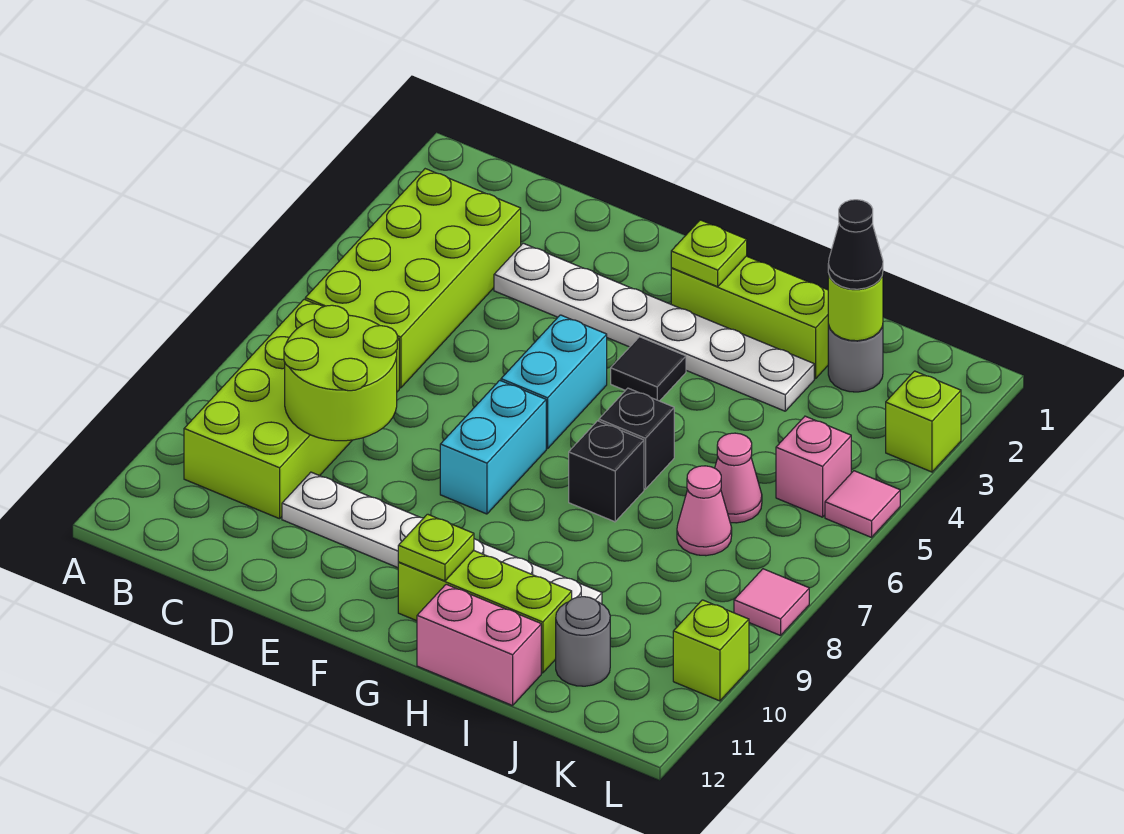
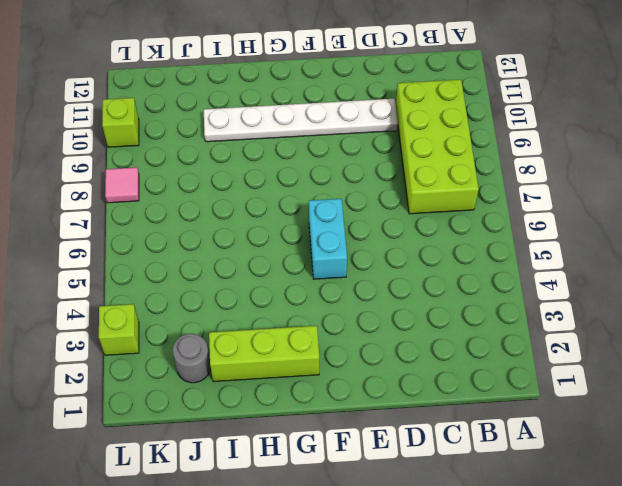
none -> lime 2x4 brick [305,169,521,388]
none -> white 1x6 plate [494,243,814,411]
none -> cyan 1x2 brick [440,380,546,514]

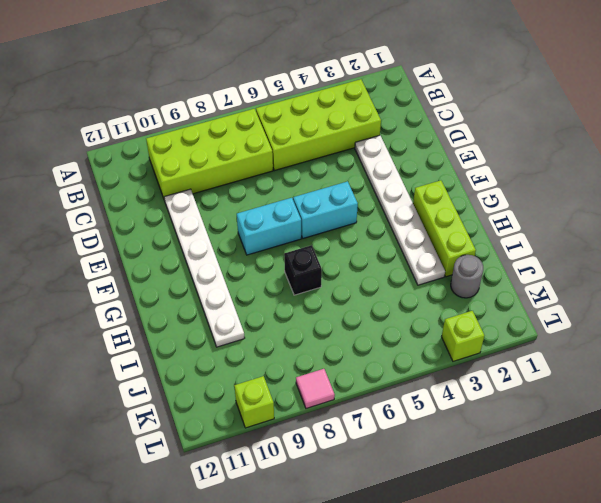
none -> black 1x1 tile [611,337,686,401]
none -> lime 1x3 brick [398,550,572,673]
none -> black 1x1 brick [599,388,674,489]

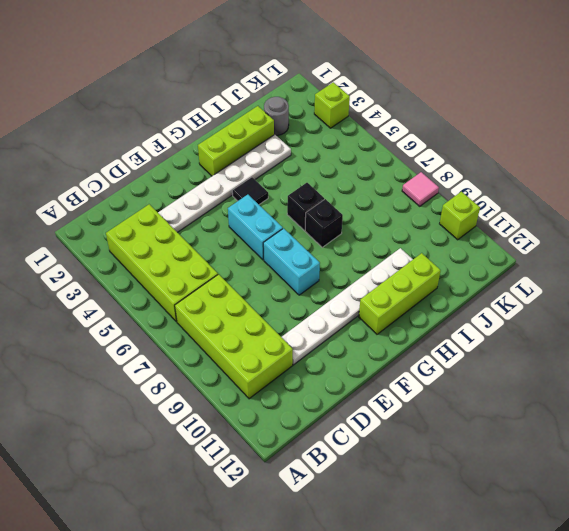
none -> pink 1x2 brick [417,584,541,706]
none -> pink 1x1 cone [715,433,762,523]
none -> pink 1x1 cone [677,466,732,556]

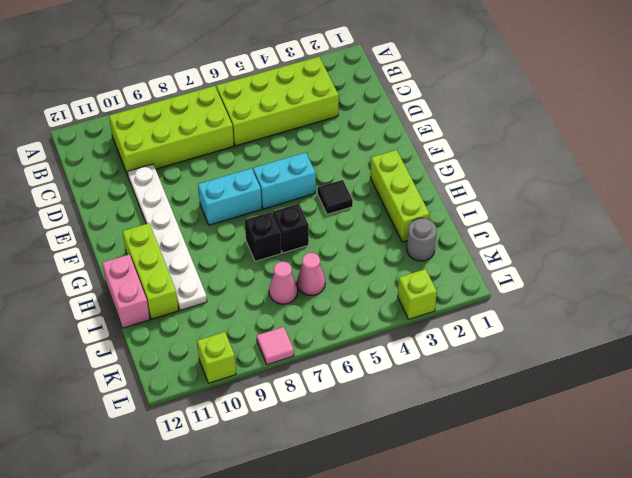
none -> white 1x6 plate [494,243,814,411]
none -> grey 1x1 round brick [556,597,610,686]
none -> pink 1x1 brick [776,416,851,517]

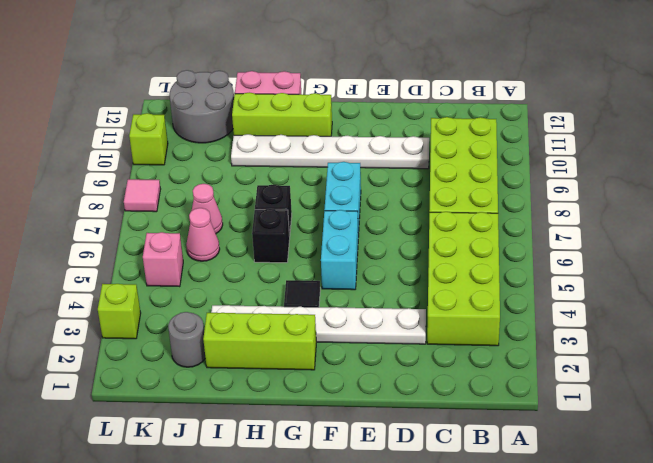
grey 2x2 round brick [169,70,234,143] -> grey 1x1 round brick [556,597,610,686]
none -> pink 1x1 tile [825,471,900,537]
none -> lime 2x2 round brick [284,305,397,441]
none -> lime 1x1 plate [671,220,747,287]

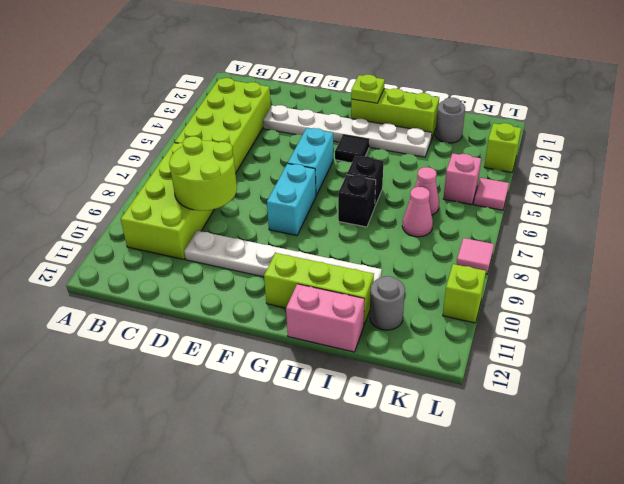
none -> lime 1x1 plate [398,514,474,581]
none -> lime 1x1 round brick [828,273,883,341]
none -> black 1x1 cone [828,200,883,289]

